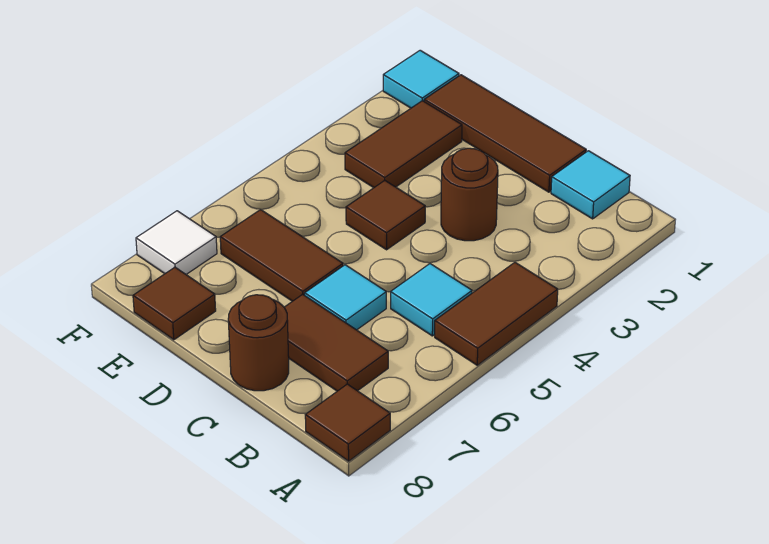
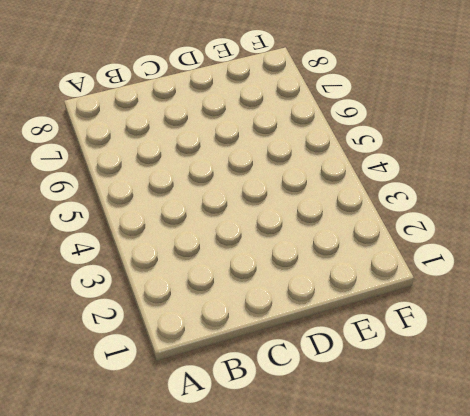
none -> brown 1x2 tile [435,262,558,365]
none -> brown 1x1 tile [305,384,390,461]
none -> cyan 1x1 tile [551,151,630,219]

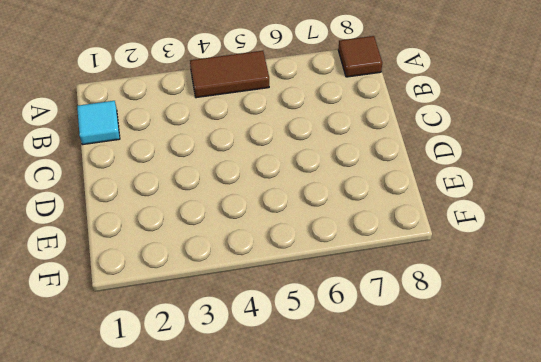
none -> cyan 1x1 tile [391,264,472,336]
none -> brown 1x2 tile [284,294,388,391]
none -> brown 1x3 tile [424,75,586,192]

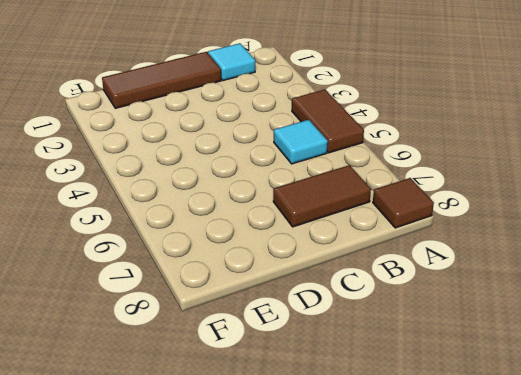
none -> brown 1x1 round brick [441,148,498,241]
none -> cyan 1x1 tile [305,265,386,330]
none -> brown 1x1 round brick [228,295,289,391]

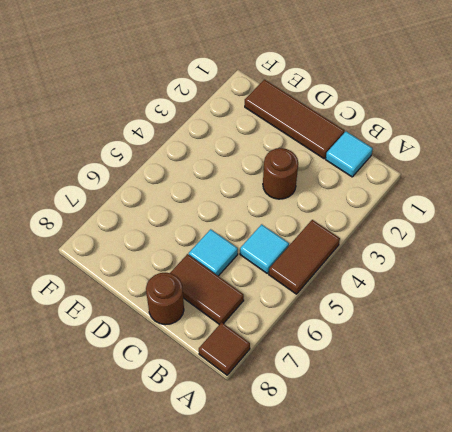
none -> brown 1x1 tile [346,181,425,250]
none -> brown 1x2 tile [220,210,343,301]
none -> brown 1x2 tile [345,101,462,188]

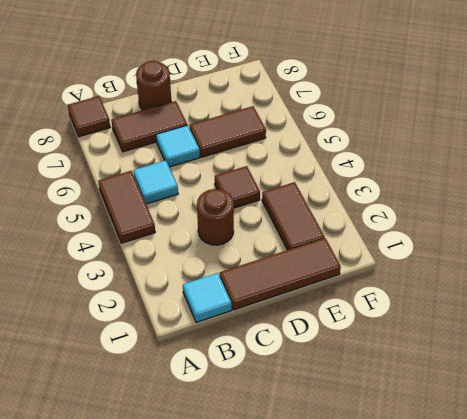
none -> brown 1x1 tile [133,267,216,340]
none -> cyan 1x1 tile [383,50,459,108]
none -> white 1x1 tile [136,211,217,274]

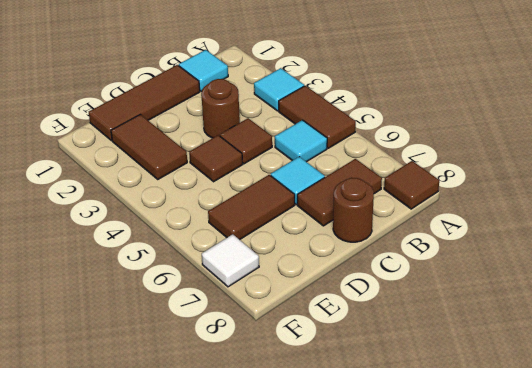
cyan 1x1 tile [254,68,304,111] -> cyan 1x1 tile moved to [383,50,459,108]
brown 1x1 tile [220,118,272,164] -> brown 1x1 tile moved to [133,267,216,340]

